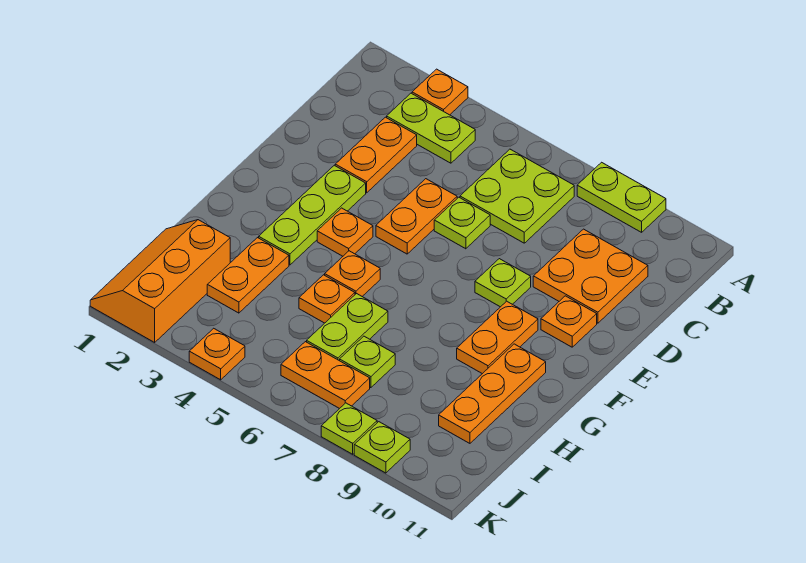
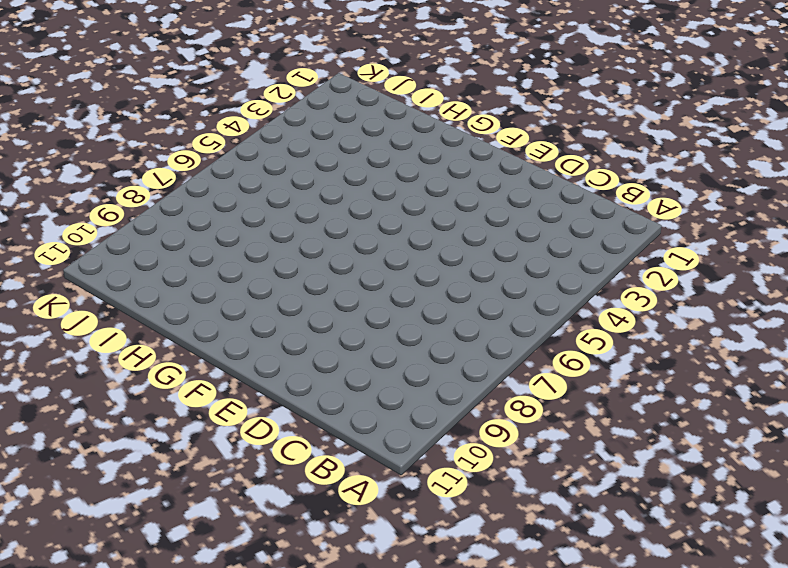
none -> orange 1x1 plate [412,69,468,115]
none -> lime 1x2 plate [577,162,666,232]
none -> lime 1x2 plate [387,93,475,163]

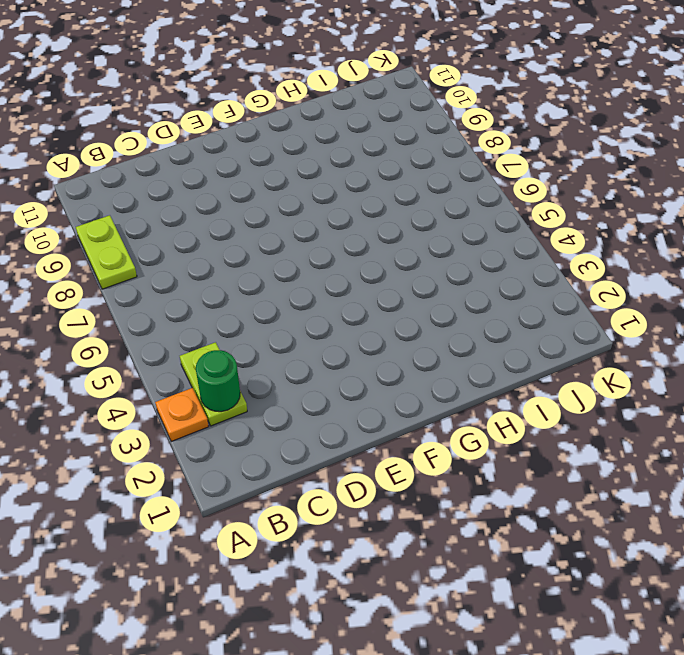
green 1x1 round brick [196,350,240,412] -> none
none -> lime 2x2 plate [460,149,574,243]
none -> orange 1x2 plate [335,117,417,193]
none -> orange 2x2 plate [533,229,648,323]

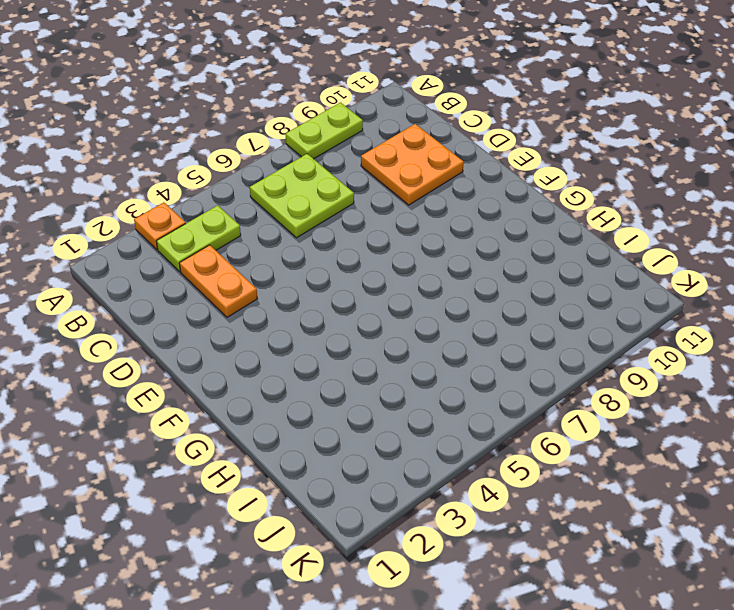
none -> orange 1x2 plate [376,179,457,254]
none -> lime 1x1 plate [434,197,490,249]
none -> lime 1x3 plate [259,165,366,265]

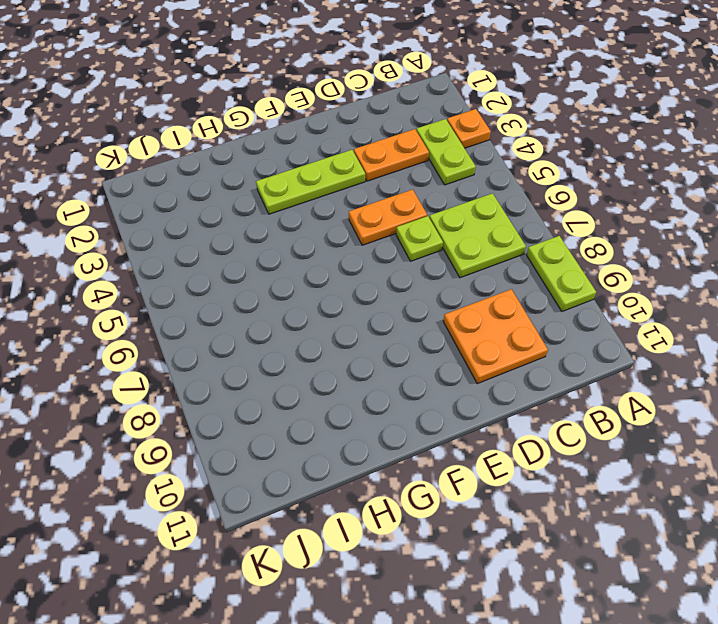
none -> lime 1x1 plate [475,259,531,307]
none -> orange 1x1 plate [541,296,597,347]
none -> orange 1x1 plate [317,208,373,256]

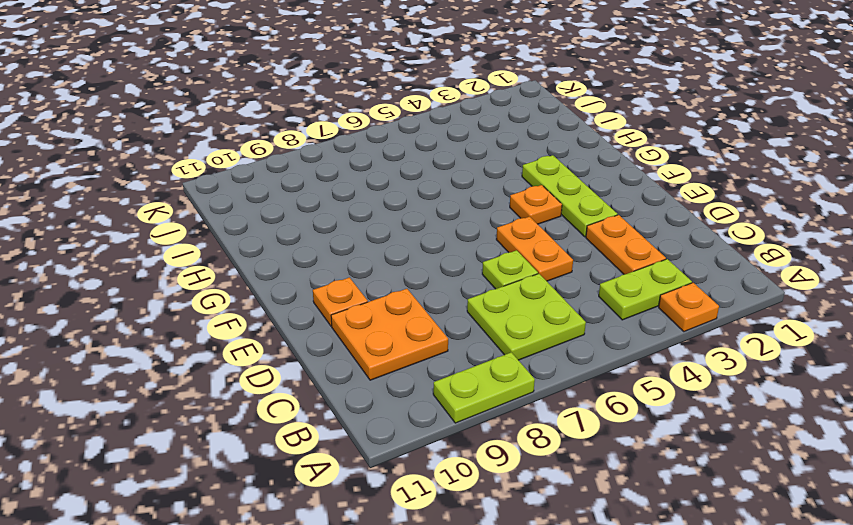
none -> lime 1x1 plate [475,259,531,307]
none -> orange 1x2 plate [457,301,538,374]
none -> orange 1x1 plate [325,251,380,296]

